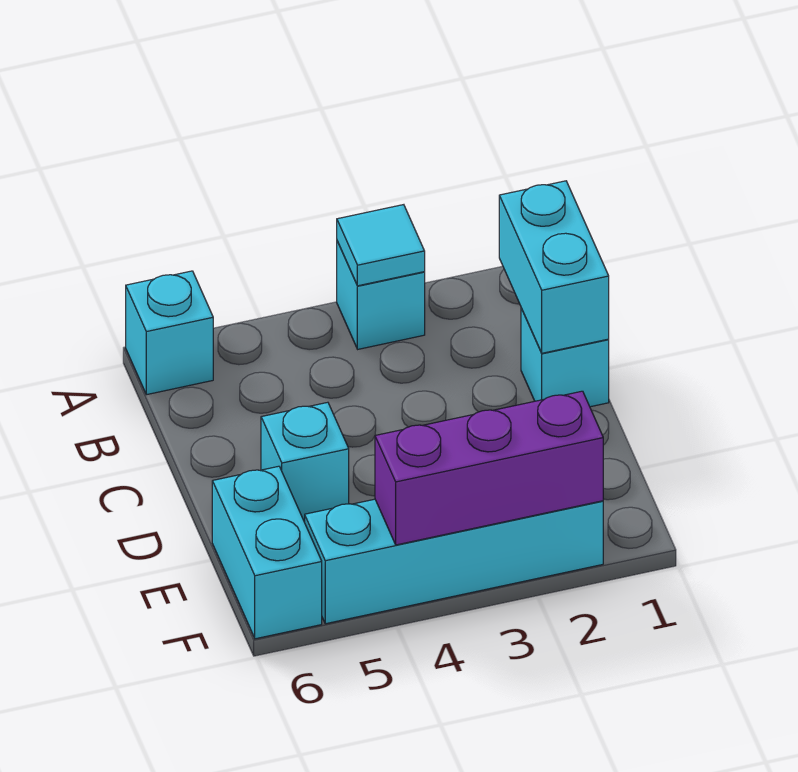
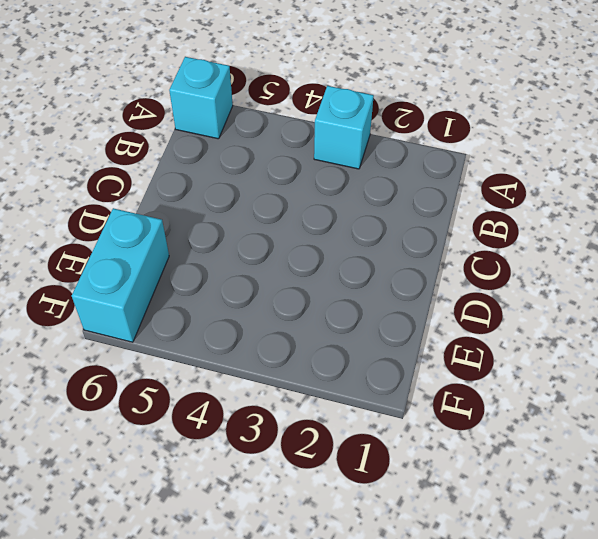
none -> cyan 1x1 brick [521,308,609,407]
none -> cyan 1x1 brick [261,402,349,521]

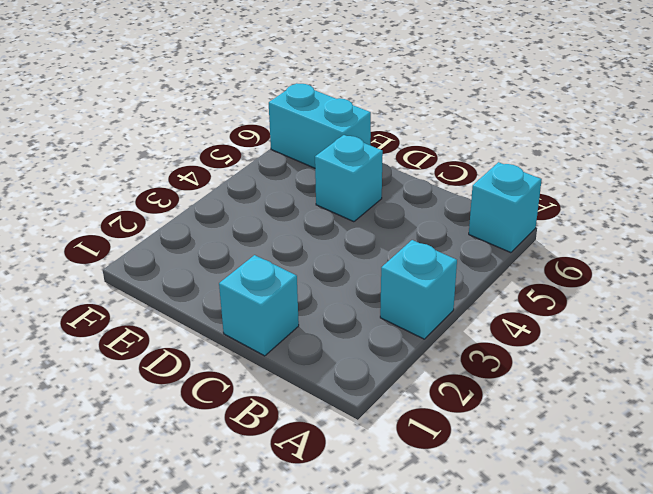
none -> cyan 1x4 brick [305,499,603,624]
none -> cyan 1x1 tile [337,205,425,286]

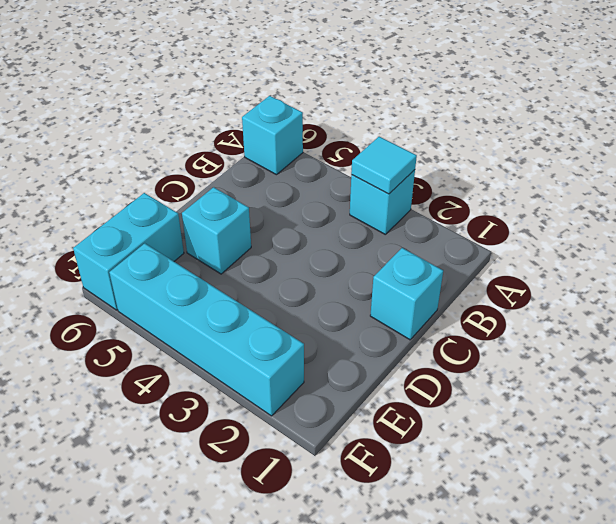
none -> cyan 1x2 brick [499,181,609,353]
none -> purple 1x3 brick [375,391,603,545]

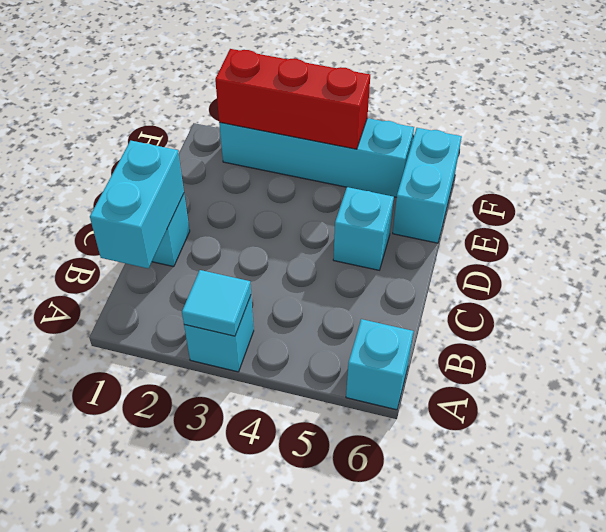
red 1x3 brick [215,49,370,149] -> purple 1x3 brick [375,391,603,545]

